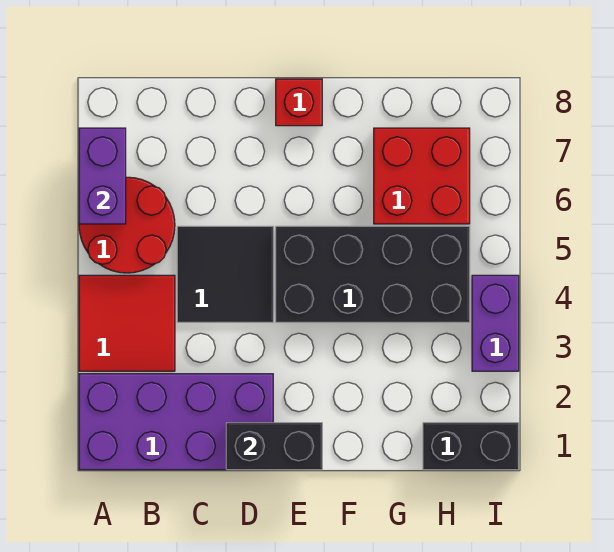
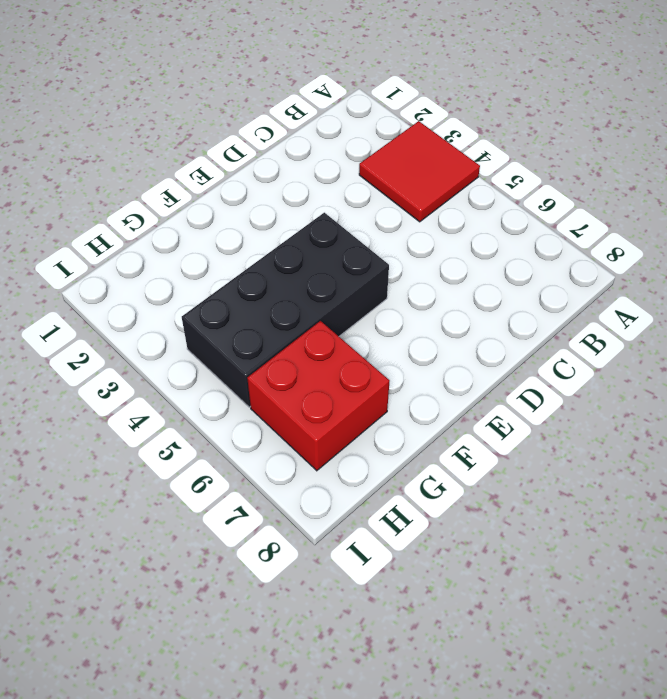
none -> purple 2x4 brick [79,374,273,470]
none -> red 2x2 round brick [79,177,175,273]

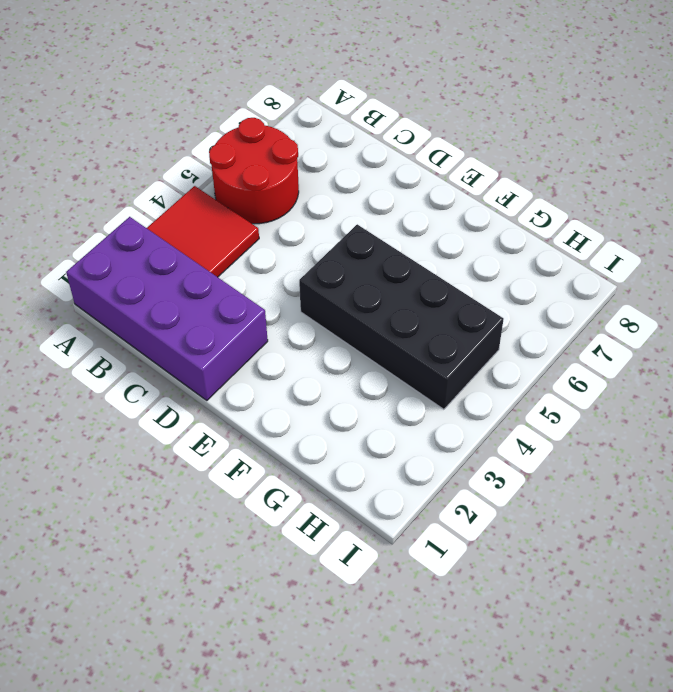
none -> black 2x2 tile [177,226,273,322]
none -> red 1x1 brick [276,79,322,126]

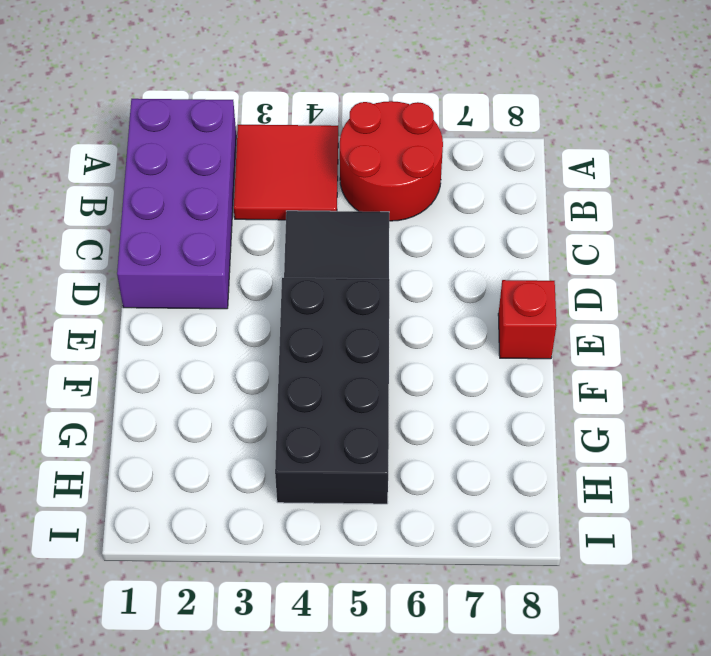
none -> red 2x2 brick [374,128,470,224]
none -> black 1x2 brick [423,423,519,470]

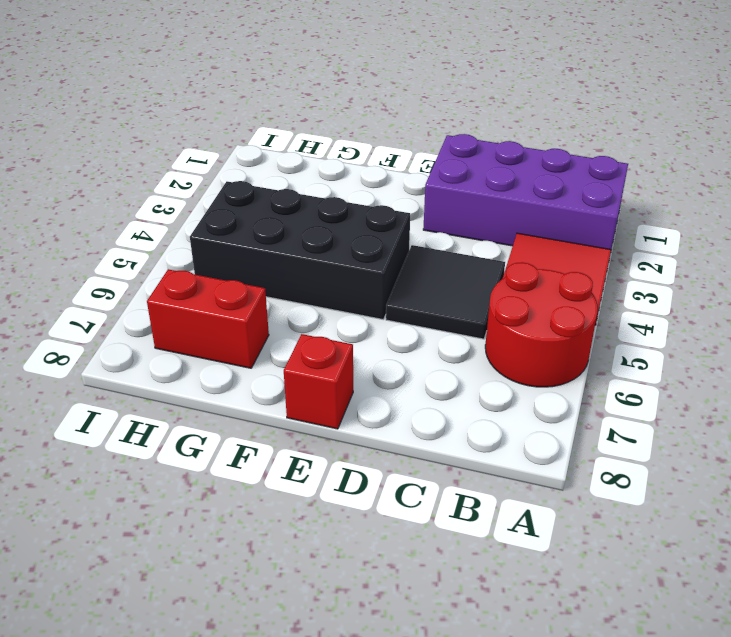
red 1x2 brick [147,269,269,368] -> red 2x2 brick [374,128,470,224]
none -> black 1x2 brick [423,423,519,470]
none -> purple 1x2 brick [472,275,519,371]

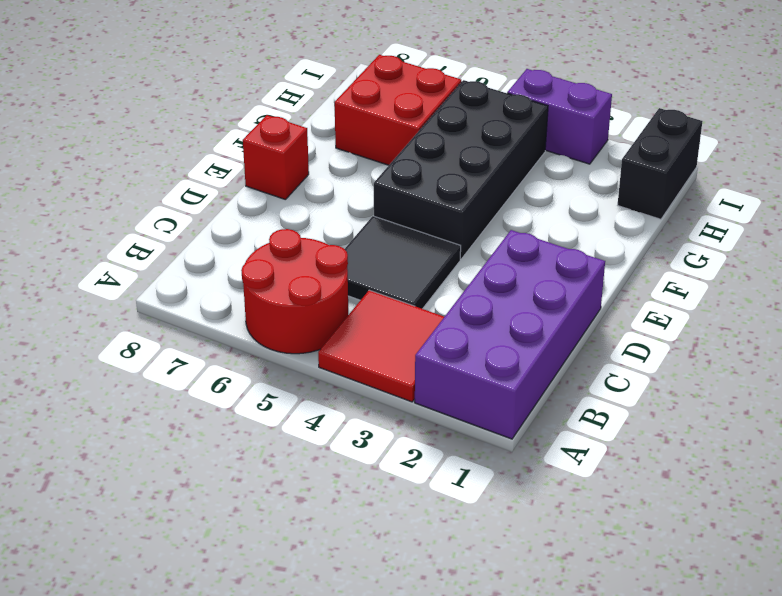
none -> purple 1x2 brick [79,128,126,224]
none -> black 1x2 brick [226,423,322,470]

